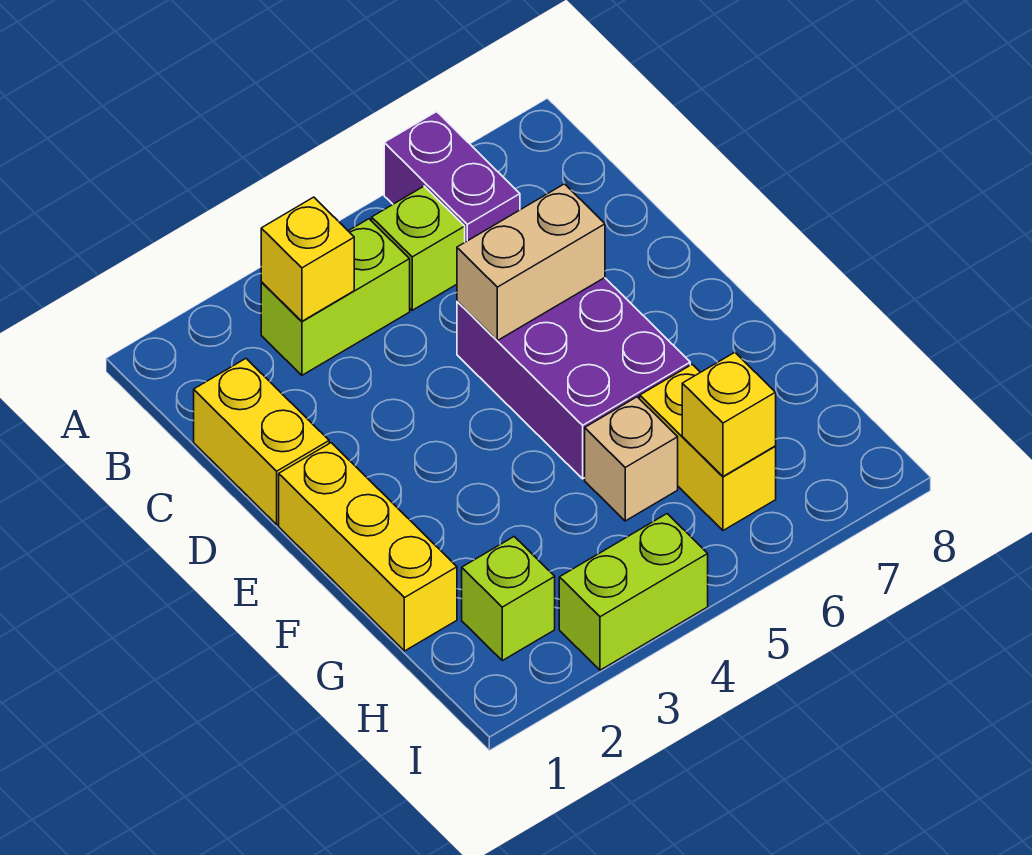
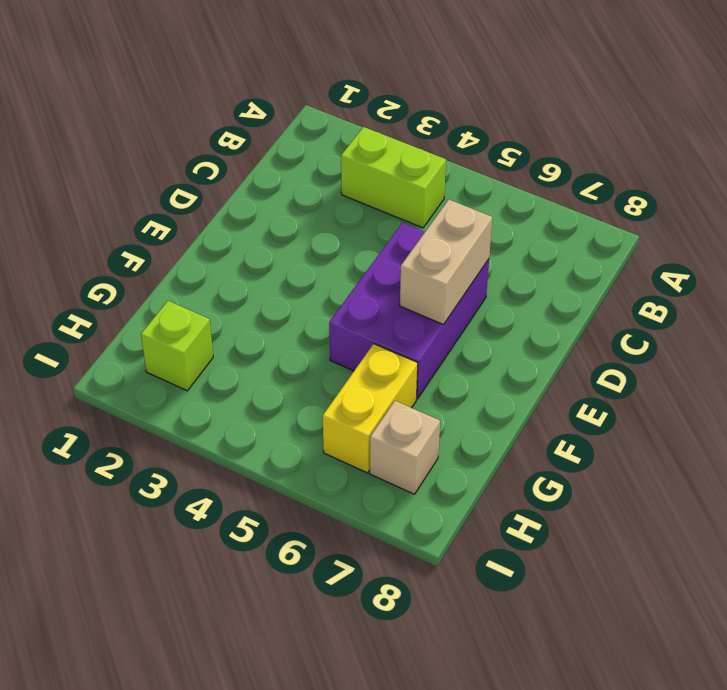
tan 1x2 brick [400,200,492,325] -> tan 1x2 brick turned to [457,184,605,341]
tan 1x1 brick [370,401,440,494] -> tan 1x1 brick moved to [585,397,678,521]
none -> purple 1x2 brick [384,112,520,242]
none -> lime 1x1 brick [372,186,465,310]
none -> yellow 1x2 brick [194,359,329,524]

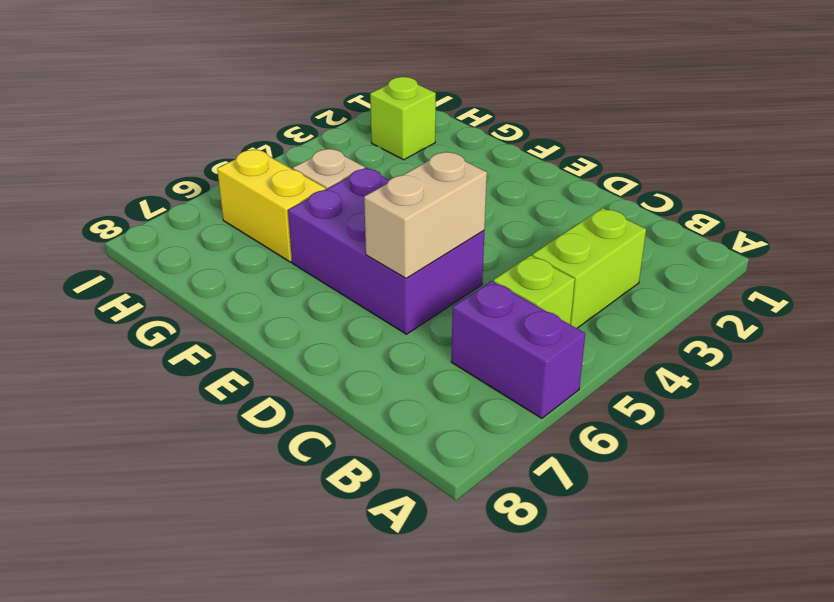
none -> yellow 1x2 brick [194,359,329,524]
none -> yellow 1x3 brick [279,443,457,651]
none -> lime 1x2 brick [559,514,708,670]

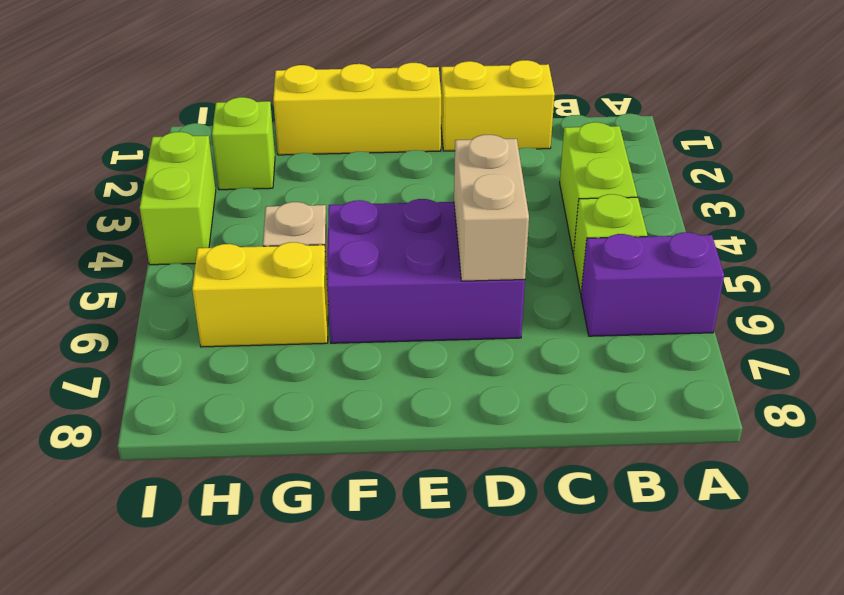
none -> yellow 1x1 brick [261,197,354,321]
none -> yellow 1x1 brick [682,352,776,476]

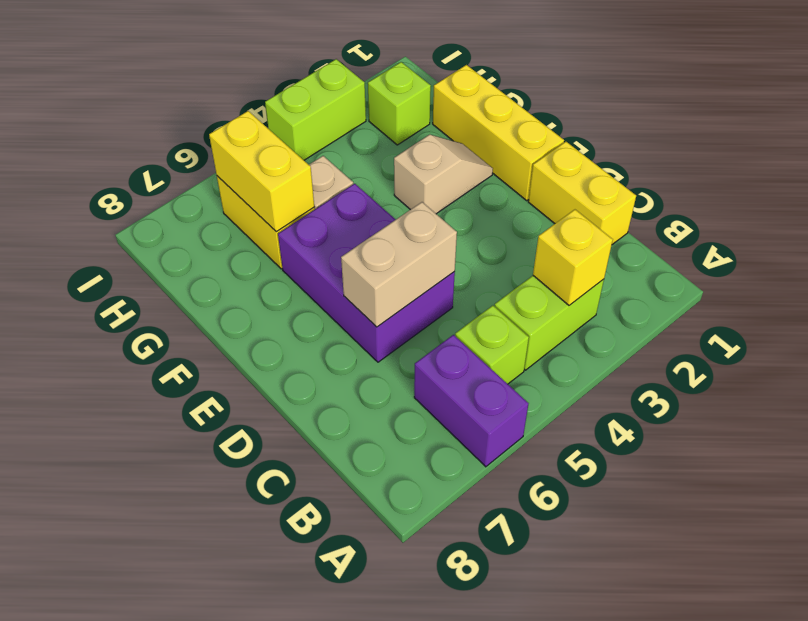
tan 1x2 slope [394,135,493,214] -> none
yellow 1x2 brick [209,111,314,232] -> yellow 1x1 brick [682,352,776,476]

